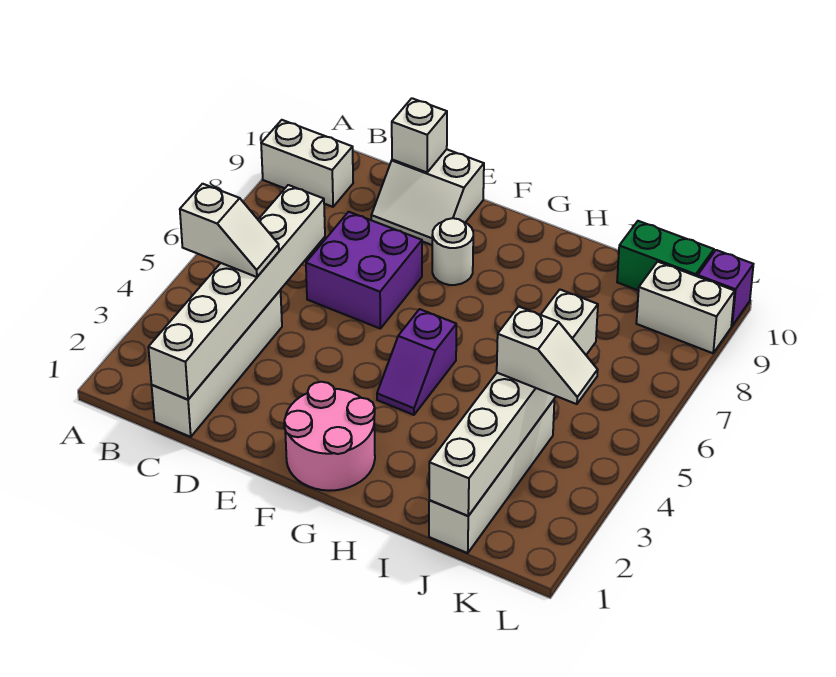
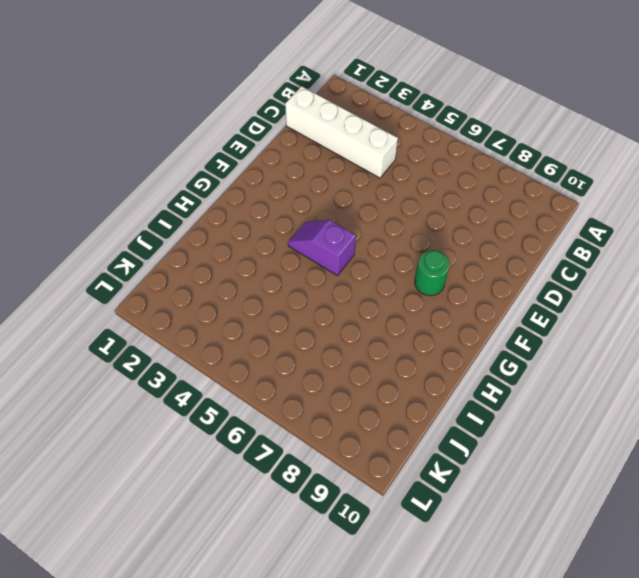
green 1x1 round brick [415,250,450,296] -> white 1x1 round brick [432,218,473,285]
none -> white 1x2 brick [261,120,353,207]
none -> purple 2x2 brick [306,212,422,329]
none -> white 2x2 slope [371,149,484,245]

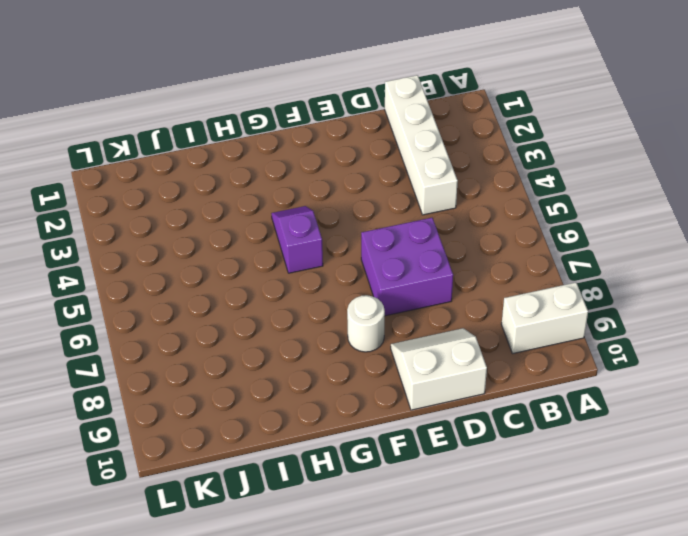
none -> pink 2x2 round brick [284,382,375,491]
none -> white 1x4 brick [429,400,554,553]
none -> green 1x2 brick [617,221,714,291]

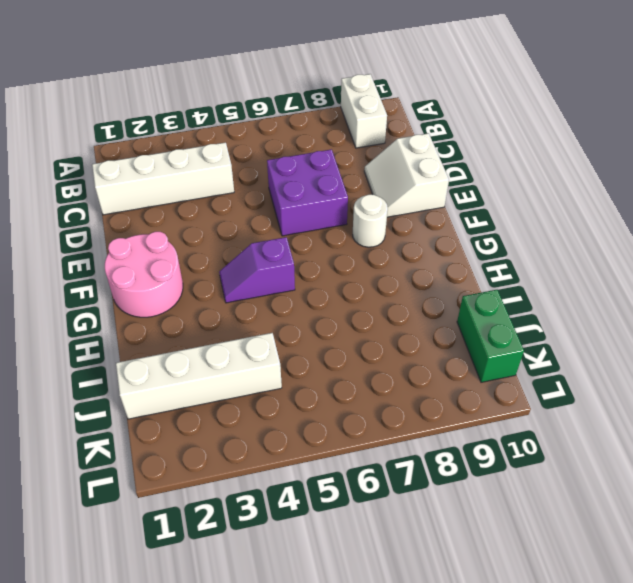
none -> white 1x2 brick [636,262,735,353]
none -> purple 1x1 brick [698,250,753,326]
none -> white 1x6 brick [148,185,325,399]

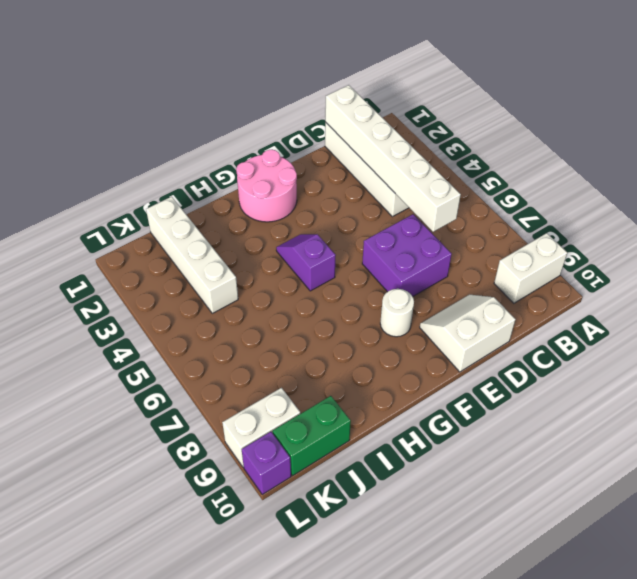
none -> white 1x1 brick [392,98,447,172]
none -> white 1x6 brick [429,290,598,516]
none -> white 1x2 slope [180,184,279,277]

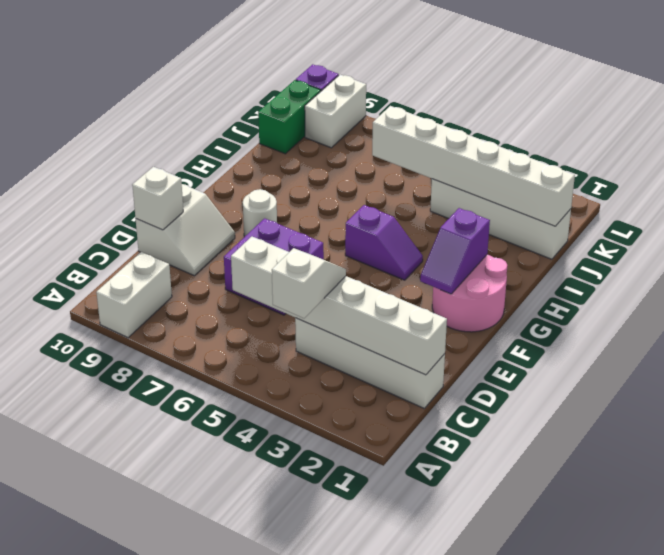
purple 1x2 slope [420,208,490,294] -> none
none -> white 1x2 slope [497,306,598,404]

